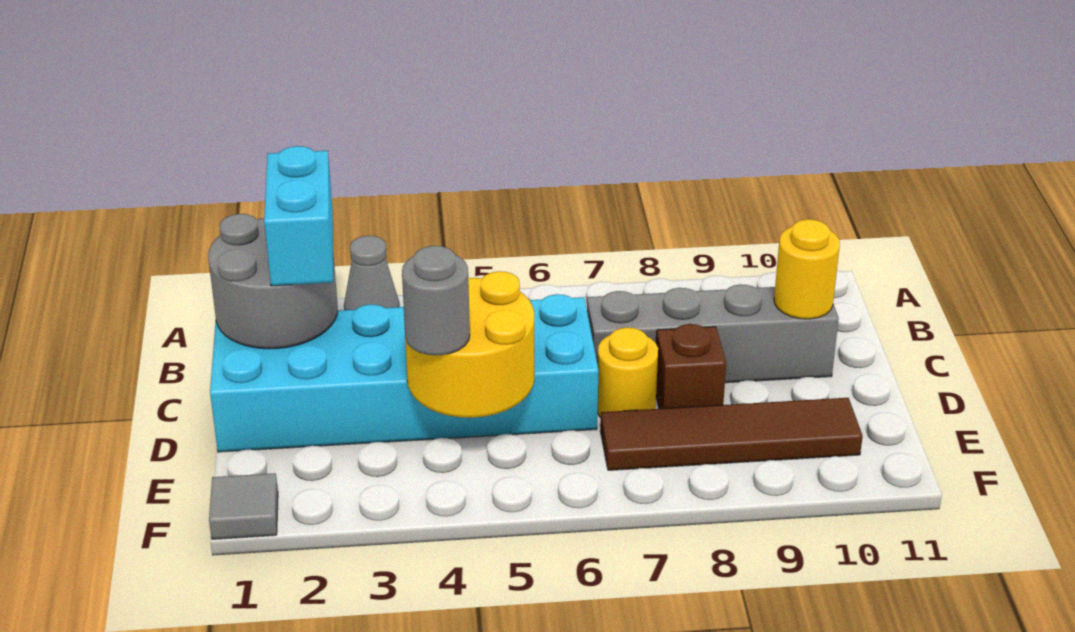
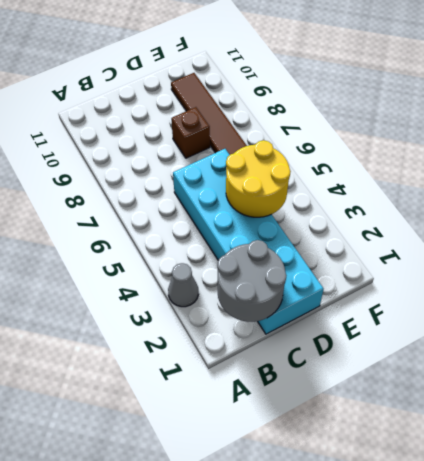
none -> grey 1x4 brick [587,284,839,383]
none -> yellow 1x1 round brick [598,328,658,418]
none -> grey 1x1 tile [209,473,278,539]

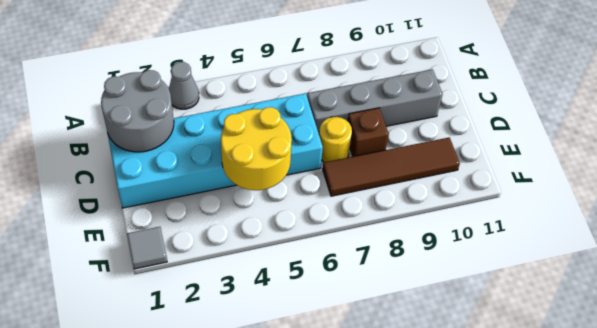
none -> yellow 1x1 round brick [774,219,840,319]
none -> cyan 1x2 brick [264,146,333,286]
none -> grey 1x1 round brick [402,246,470,355]

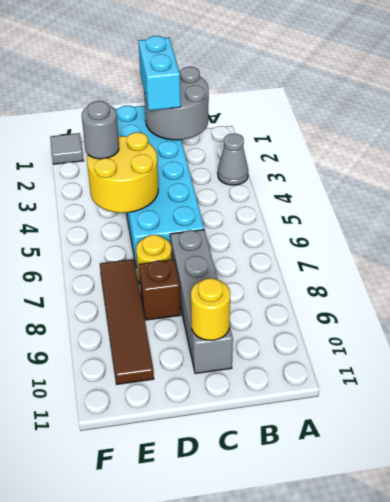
cyan 1x2 brick [138,36,181,111] -> cyan 1x2 brick turned to [264,146,333,286]

